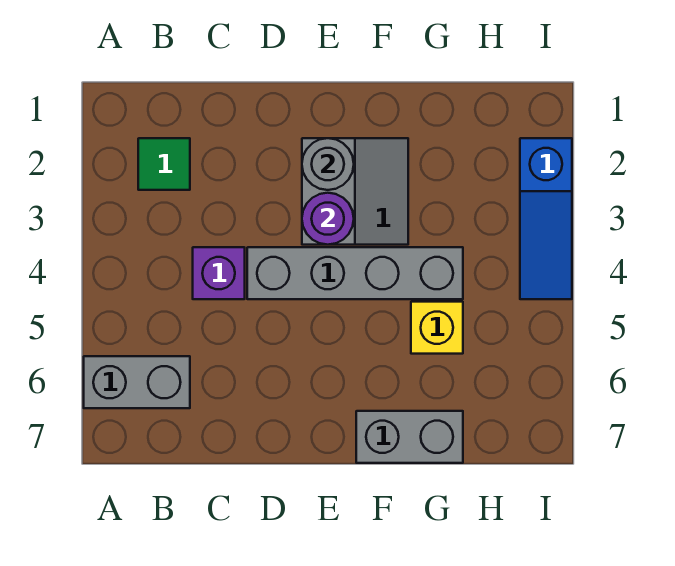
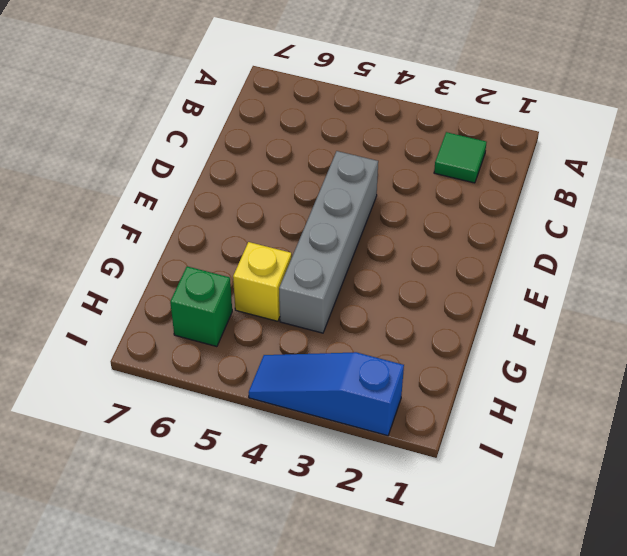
green 1x1 brick [170,266,232,347] -> none
none -> grey 1x2 brick [84,356,190,408]
none -> purple 1x1 brick [193,247,245,299]

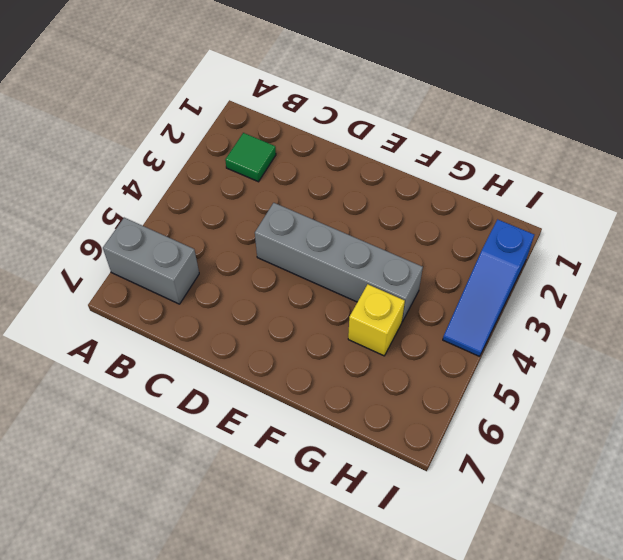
none -> purple 1x1 brick [193,247,245,299]
none -> grey 2x2 slope [302,138,408,245]

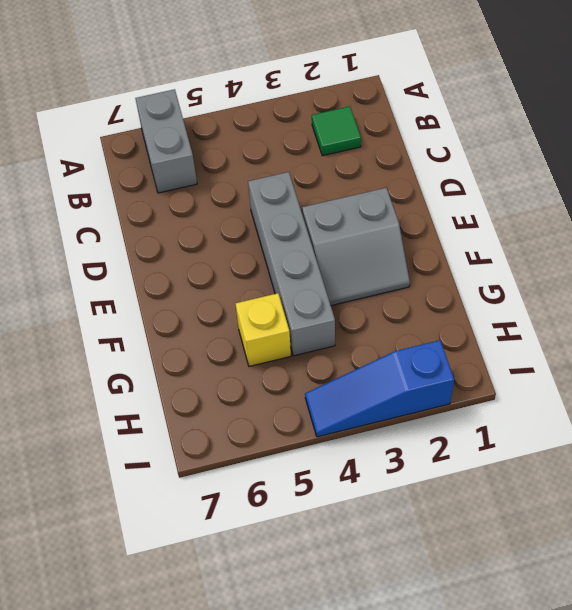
none -> purple 1x1 brick [193,247,245,299]
none -> grey 1x2 brick [356,411,463,463]

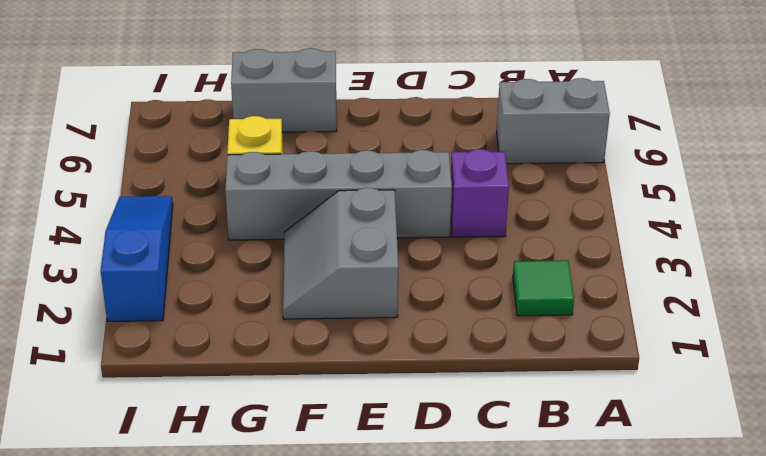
none -> grey 1x1 round brick [302,138,354,190]
none -> purple 1x1 round brick [302,193,354,245]

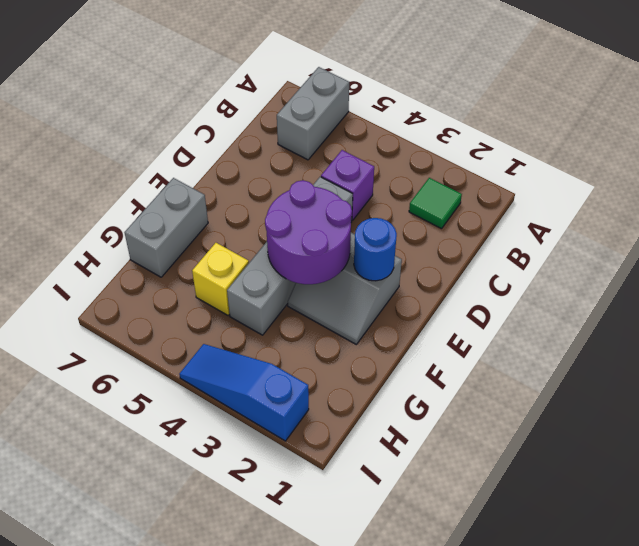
blue 1x1 round brick [354,218,397,281] -> grey 1x1 round brick [302,138,354,190]
purple 2x2 round brick [265,180,352,284] -> purple 1x1 round brick [302,193,354,245]

